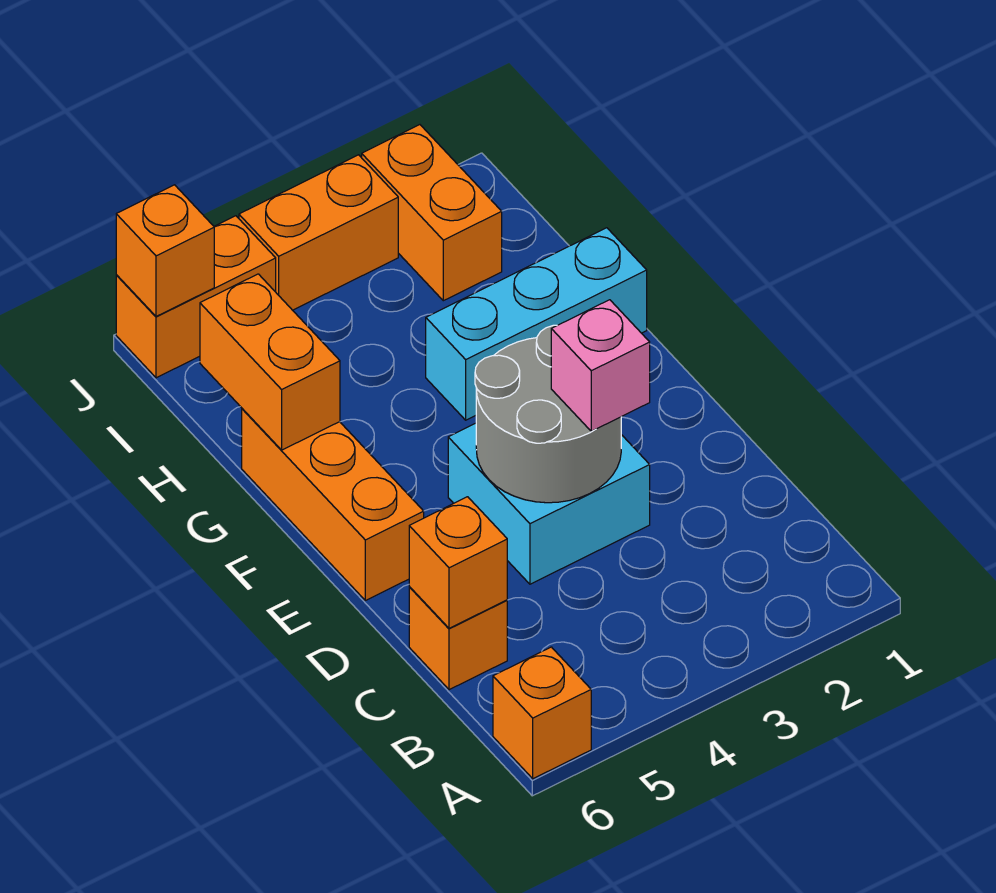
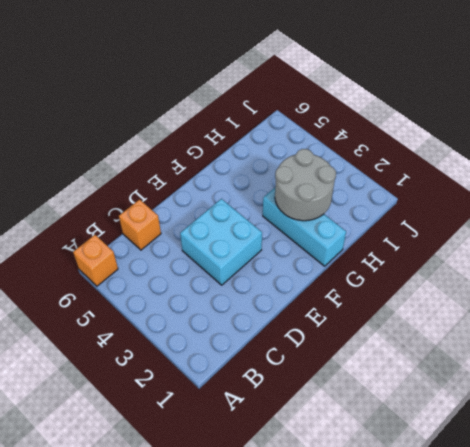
grey 2x2 round brick [275,149,336,221] -> grey 2x2 round brick moved to [475,325,621,503]
none -> orange 1x3 brick [242,409,424,600]
none -> orange 1x2 brick [362,125,502,301]
none -> orange 1x2 brick [239,155,398,310]

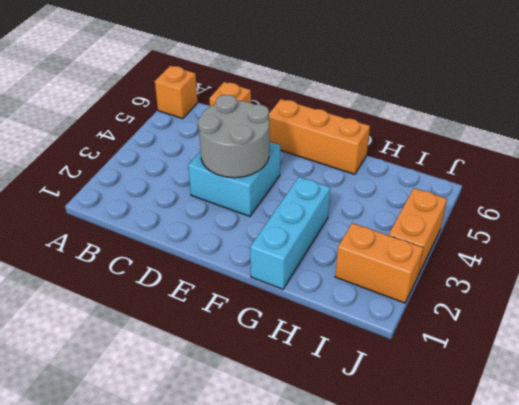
none -> orange 1x2 brick [116,216,276,378]
none -> orange 1x1 brick [409,497,507,628]
none -> orange 1x2 brick [200,274,340,450]

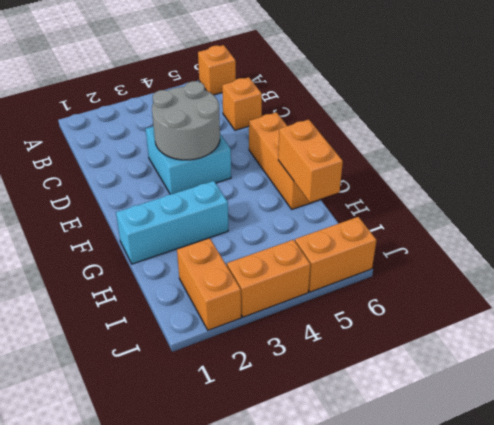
none -> orange 1x1 brick [409,497,507,628]
none -> orange 1x1 brick [116,185,214,316]
none -> pink 1x1 brick [551,300,650,431]

